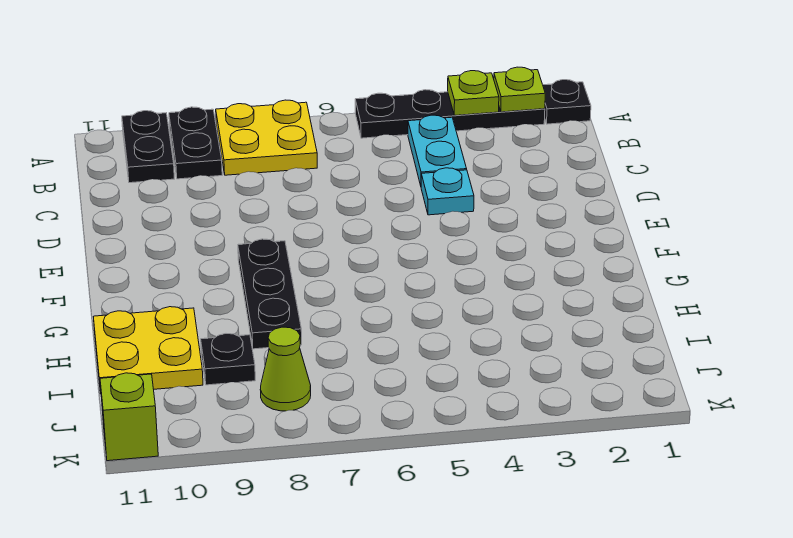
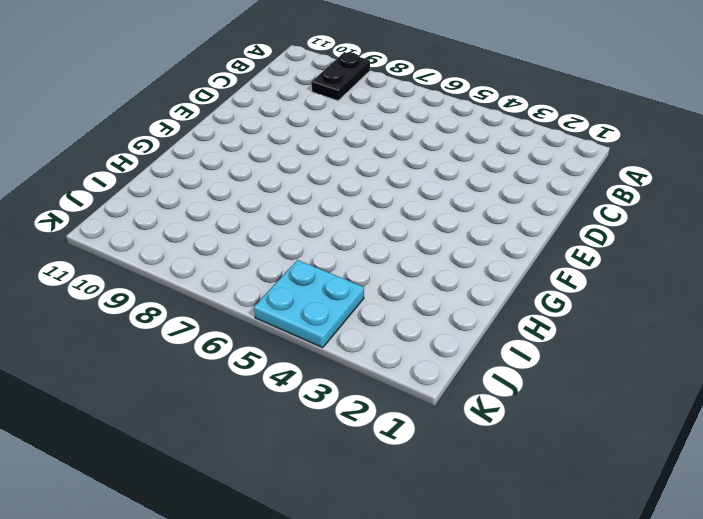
cyan 2x2 plate [254,260,364,348] -> none
none -> black 1x1 plate [543,80,591,124]
none -> black 1x4 plate [355,90,545,138]
none -> yellow 2x2 plate [216,100,317,175]

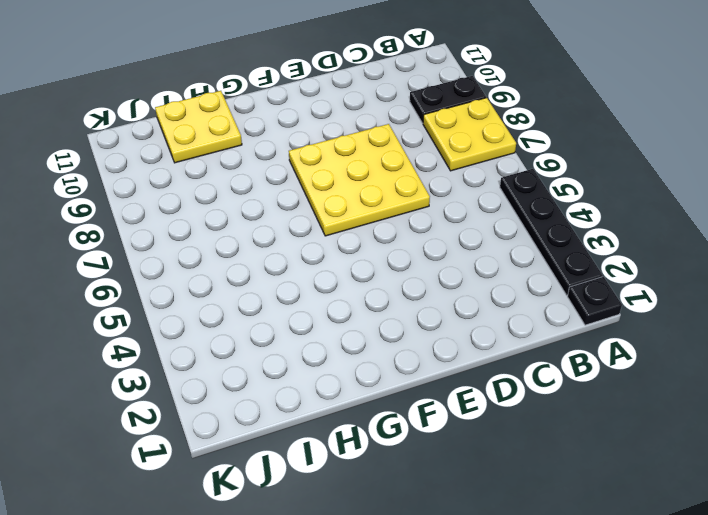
yellow 3x3 plate [289,124,430,236] -> black 1x3 plate [238,239,302,349]
none -> black 1x2 plate [122,111,174,183]
none -> cyan 1x2 plate [408,115,467,186]
none -> cyan 1x1 plate [421,168,474,215]

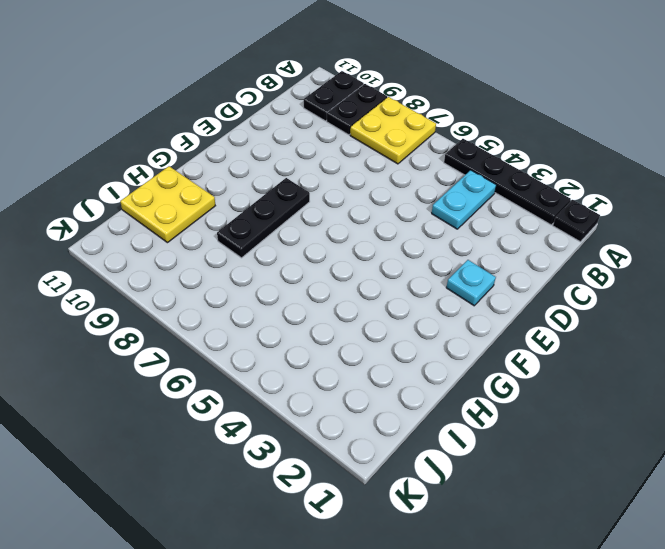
cyan 1x1 plate [446,260,496,306] -> cyan 1x1 plate moved to [421,168,474,215]
none -> black 1x1 plate [201,334,255,385]
none -> lime 1x1 cone [260,327,311,411]
none -> lime 1x1 brick [100,373,158,461]

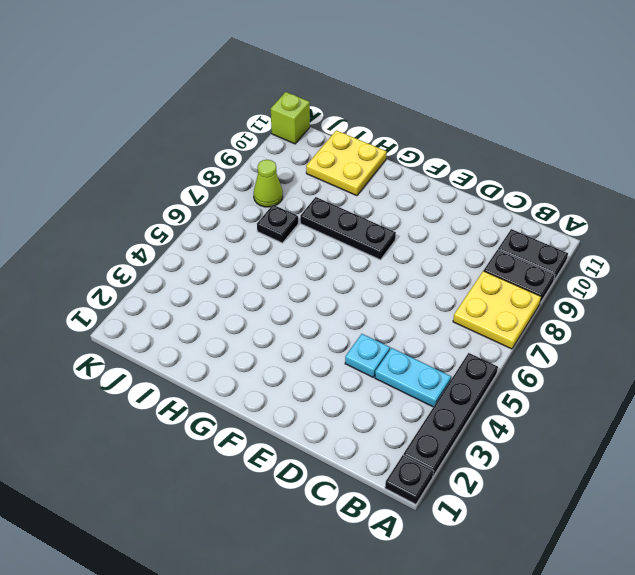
black 1x1 plate [257,205,298,243] -> black 1x1 plate moved to [201,334,255,385]
none -> lime 1x1 plate [494,67,545,112]
none -> lime 1x1 plate [448,71,499,115]

